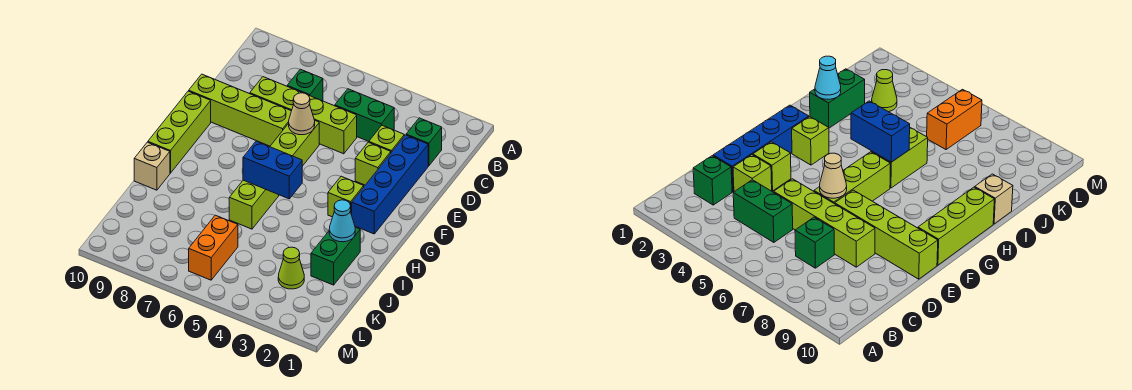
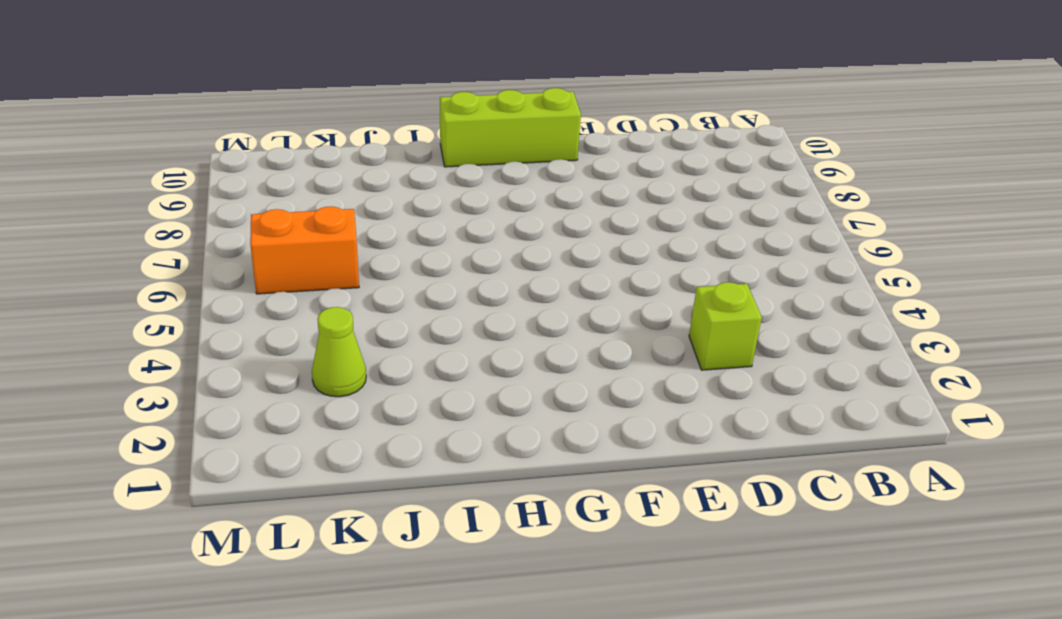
none -> green 1x1 brick [406,118,442,166]
none -> green 1x2 brick [335,89,394,141]
none -> green 1x1 brick [287,69,323,101]

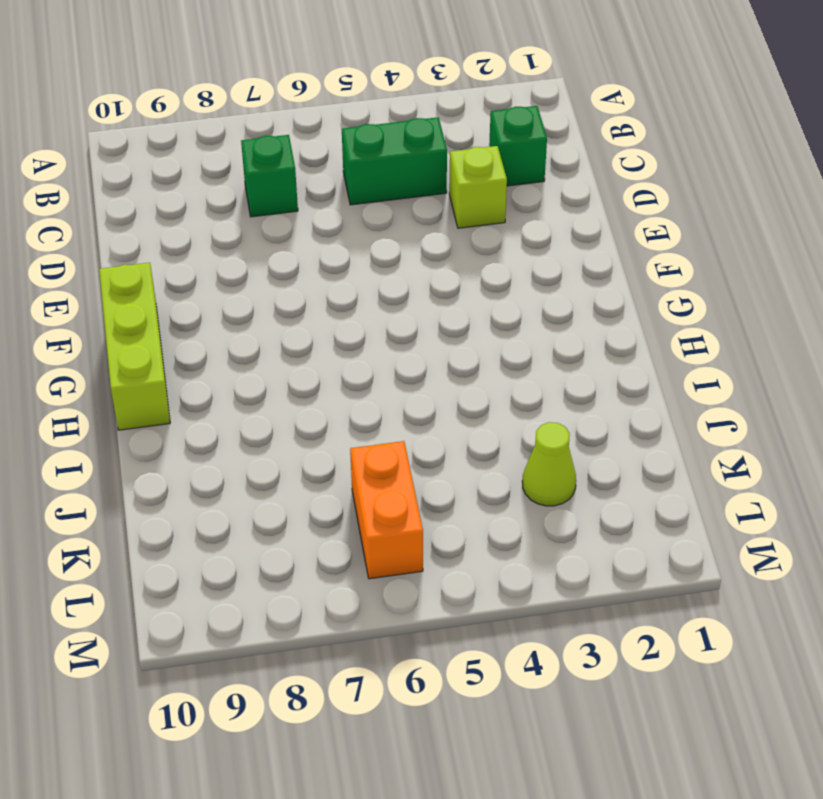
none -> blue 1x4 brick [352,135,428,234]
none -> lime 1x4 brick [250,77,357,154]
none -> lime 1x1 brick [355,142,391,185]

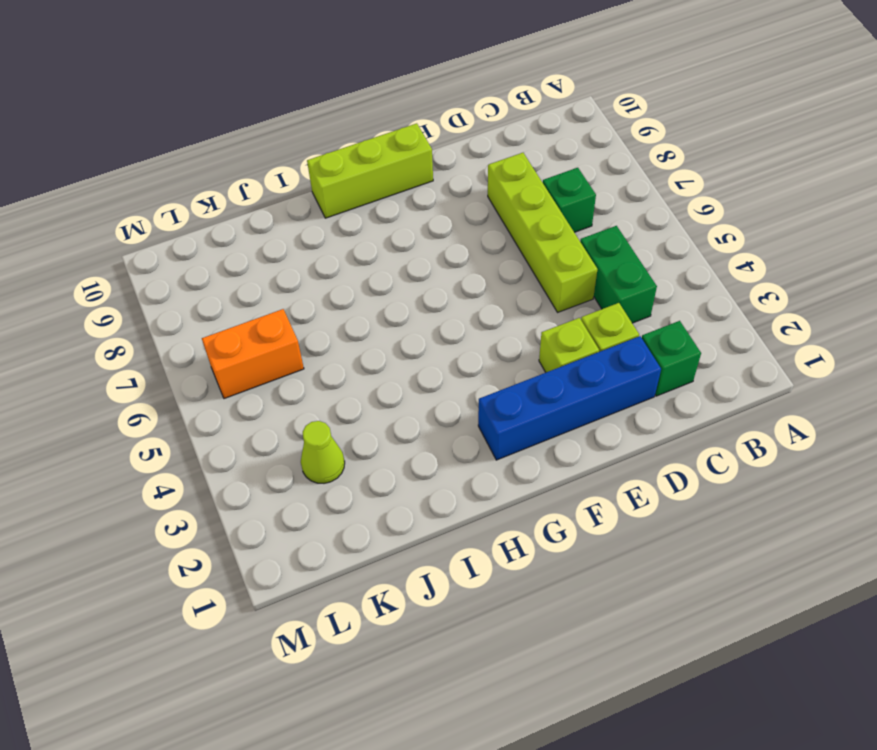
none -> lime 1x3 brick [270,121,319,166]
none -> lime 1x4 brick [189,74,291,146]
none -> lime 1x1 brick [328,176,364,217]

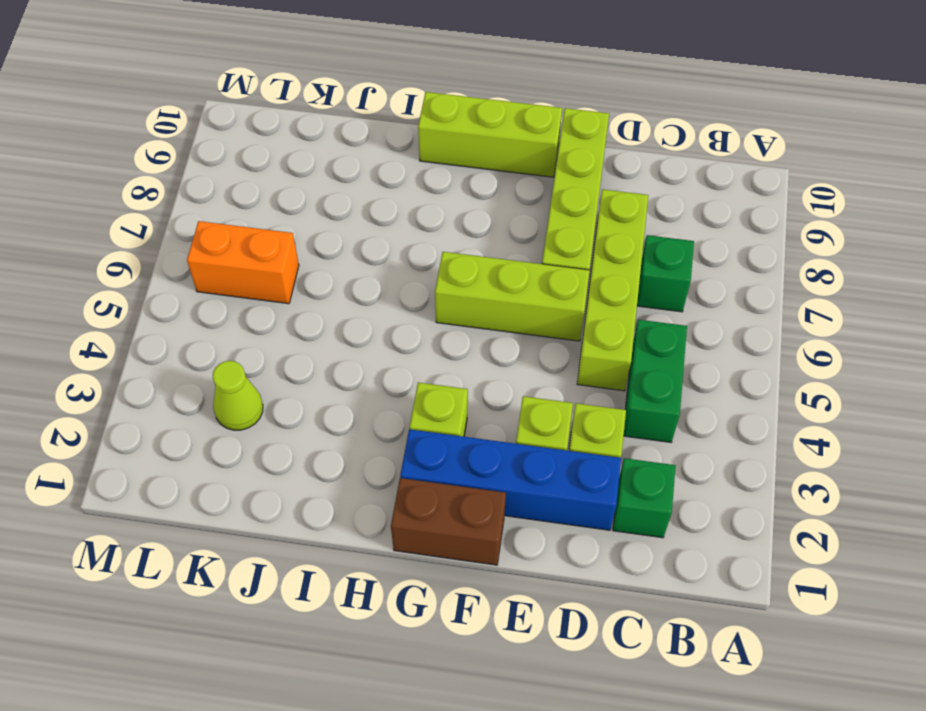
brown 1x2 brick [391,478,506,565] -> none
none -> lime 1x2 brick [229,180,279,229]
none -> green 1x2 brick [311,227,360,285]
none -> tan 1x1 brick [134,142,170,190]

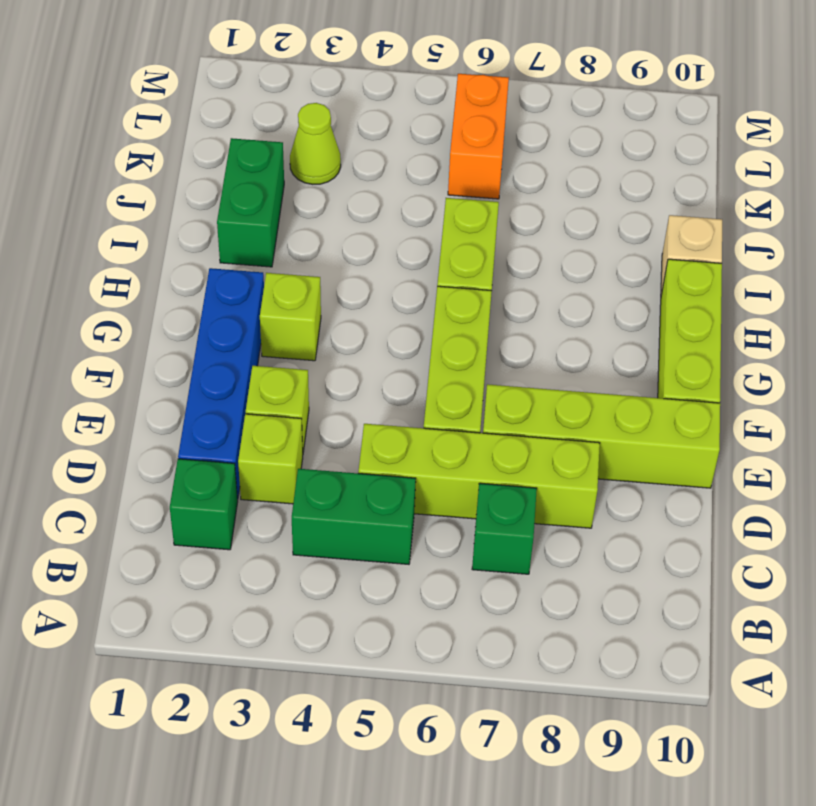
none -> tan 1x1 cone [289,93,315,135]
none -> blue 1x2 brick [243,141,302,199]
none -> cyan 1x1 cone [329,200,355,242]

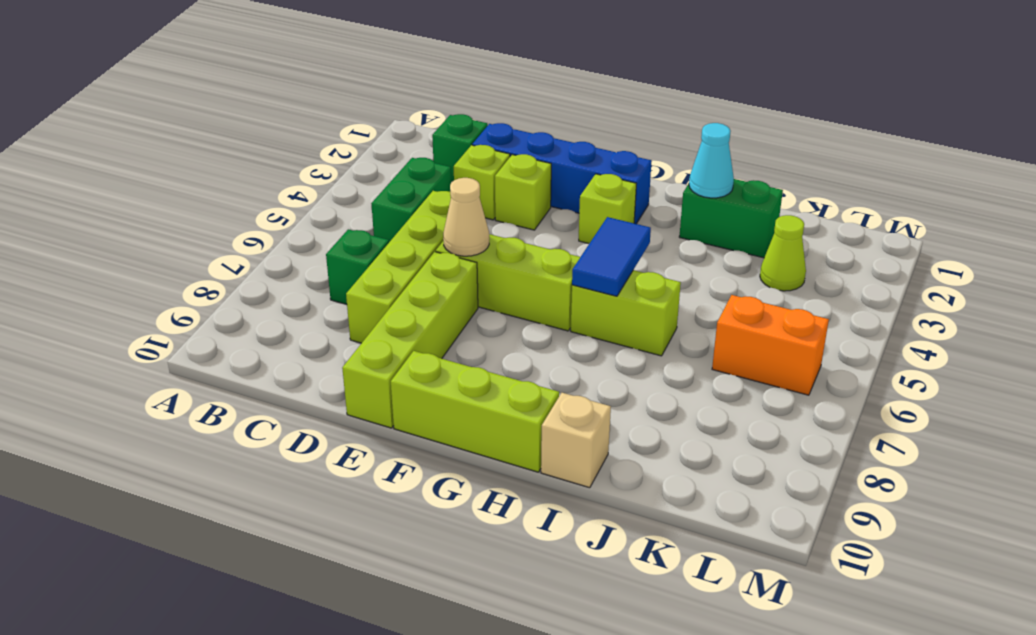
blue 1x2 tile [572,217,651,296] -> blue 1x2 brick [243,141,302,199]

